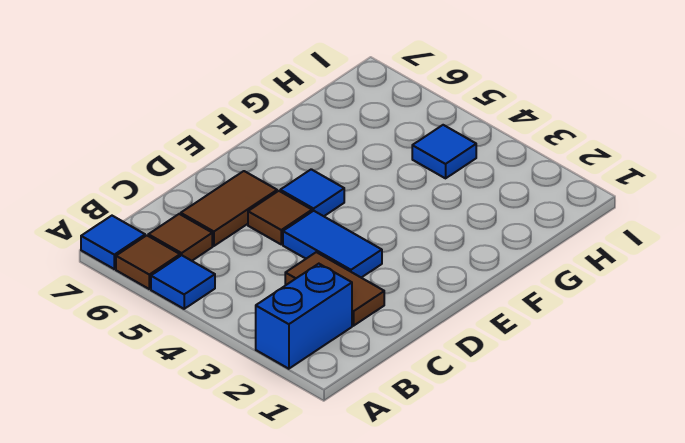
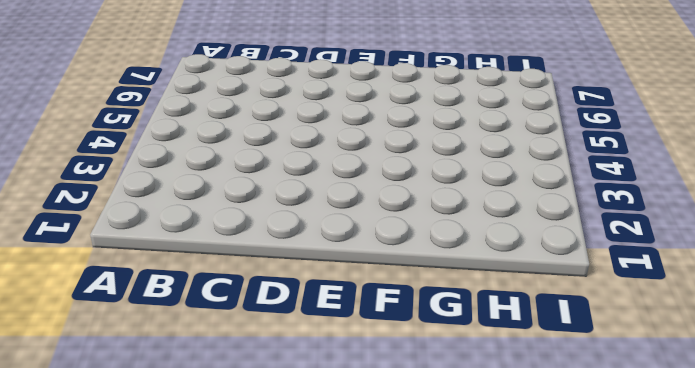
none -> blue 1x2 brick [256,264,352,369]
none -> blue 1x1 tile [151,255,215,309]

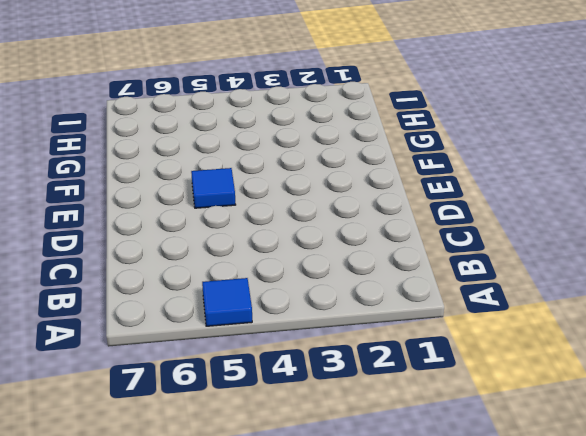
none -> blue 1x2 brick [256,264,352,369]
none -> brown 1x1 tile [116,235,180,289]

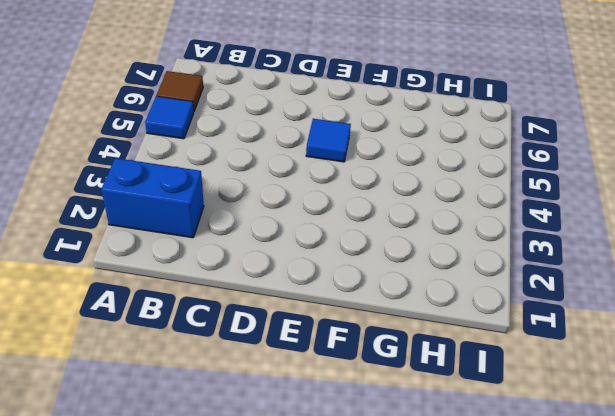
none -> blue 1x1 tile [81,216,145,269]
none -> brown 1x1 tile [148,214,212,261]

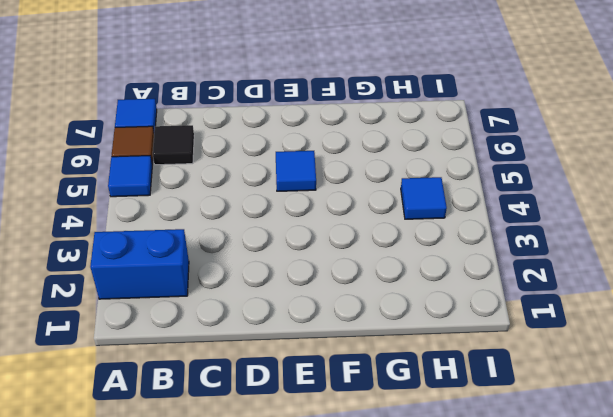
black 1x1 tile [153,125,194,165] -> brown 1x1 tile [148,214,212,261]
none -> brown 1x2 tile [285,252,384,326]
none -> brown 1x2 tile [181,171,277,246]

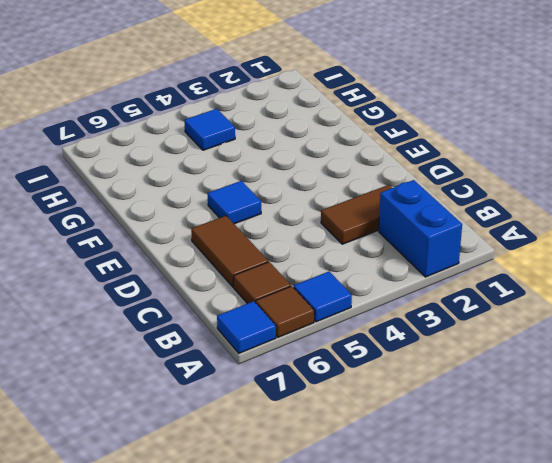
none -> blue 1x2 tile [283,211,382,278]
none -> brown 1x1 tile [248,191,312,244]

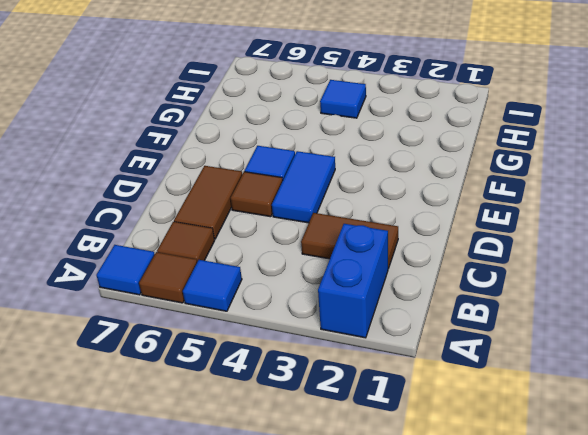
blue 1x2 tile [272,151,335,223] -> blue 1x2 tile turned to [283,211,382,278]

